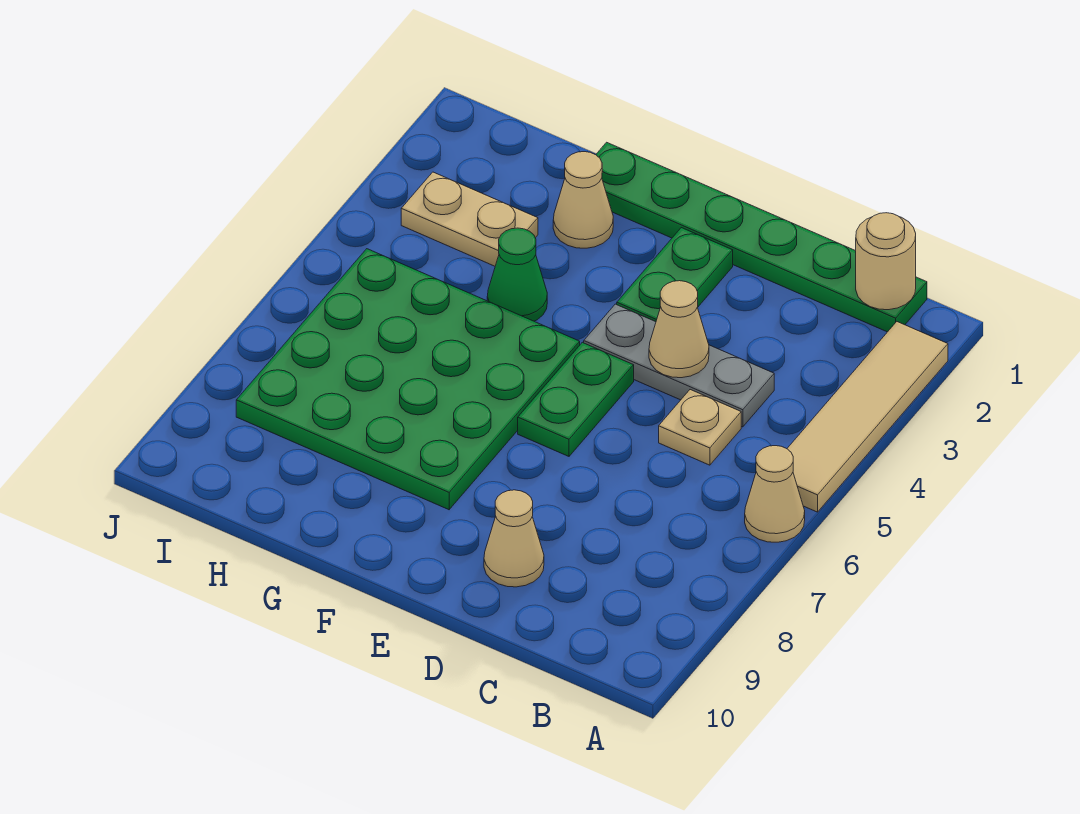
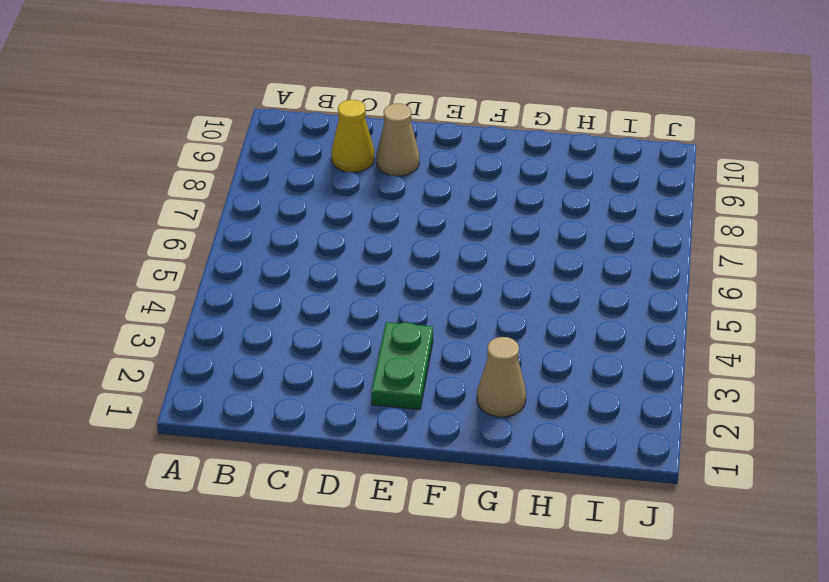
yellow 1x1 cone [331,100,374,172] -> none
none -> tan 1x4 tile [787,322,948,512]
none -> tan 1x1 cone [745,446,805,542]
none -> green 1x6 plate [596,142,927,332]

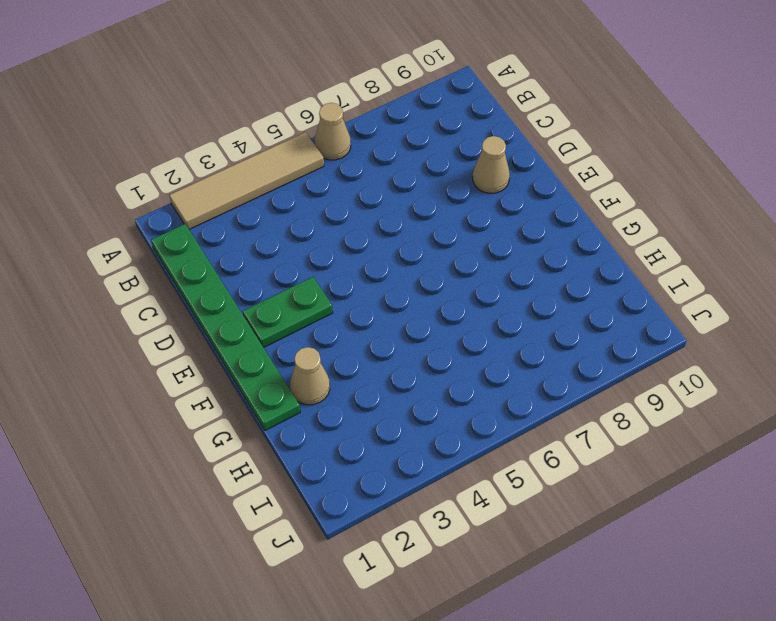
none -> grey 1x3 plate [584,304,774,427]
none -> tan 1x1 plate [659,390,741,465]
none -> green 1x2 plate [518,342,634,456]

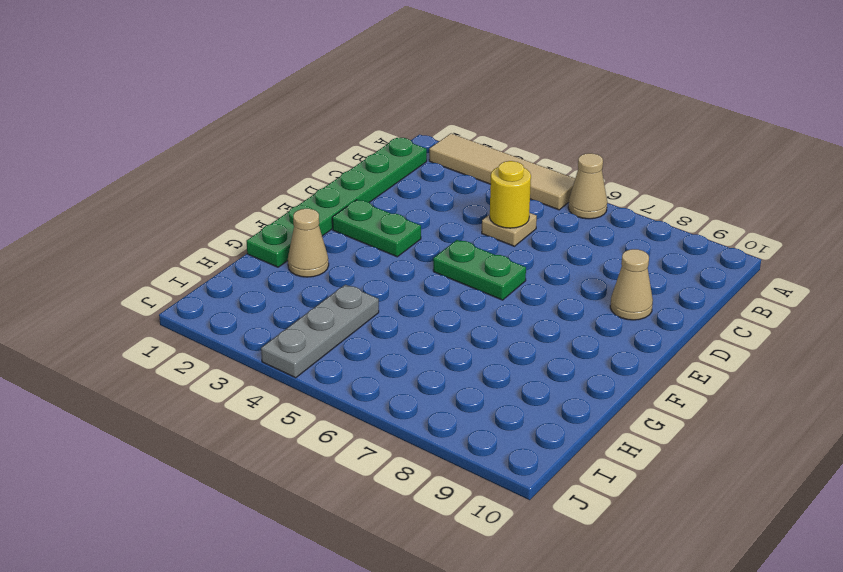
yellow 1x1 round brick [490,161,531,228] -> none
grey 1x3 plate [261,285,379,378] -> grey 1x3 plate moved to [584,304,774,427]
none -> green 4x4 plate [236,249,580,510]
none -> green 1x1 cone [487,228,547,321]
none -> tan 1x2 plate [401,172,538,266]

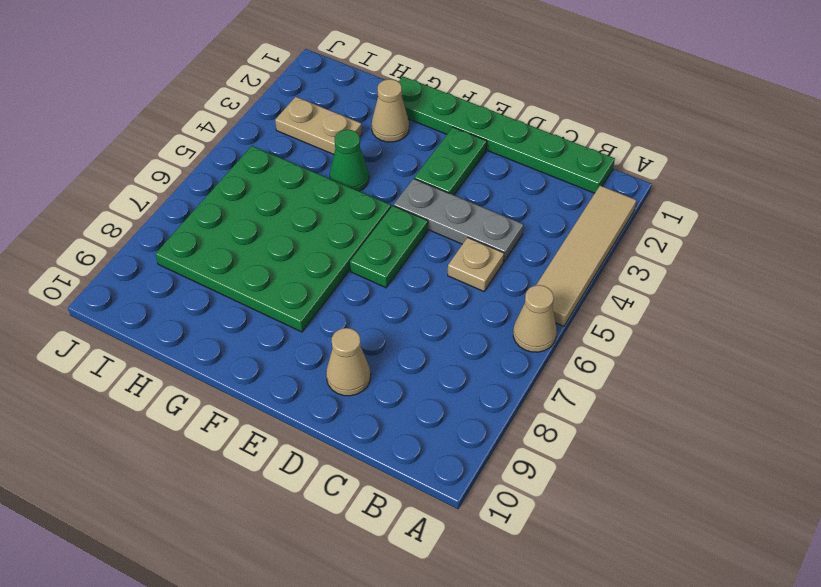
none -> tan 1x1 round brick [856,213,916,310]
none -> tan 1x1 cone [649,281,709,378]

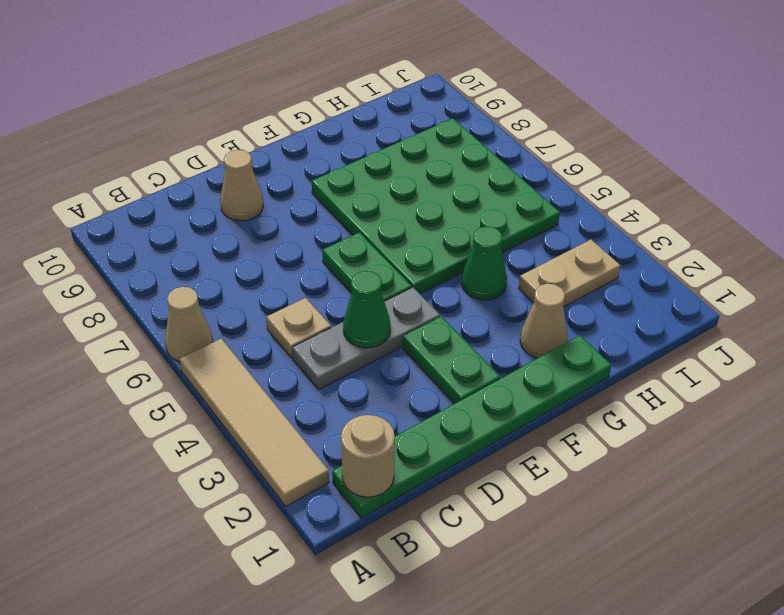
green 1x1 cone [343,271,391,348] -> tan 1x1 cone [649,281,709,378]

